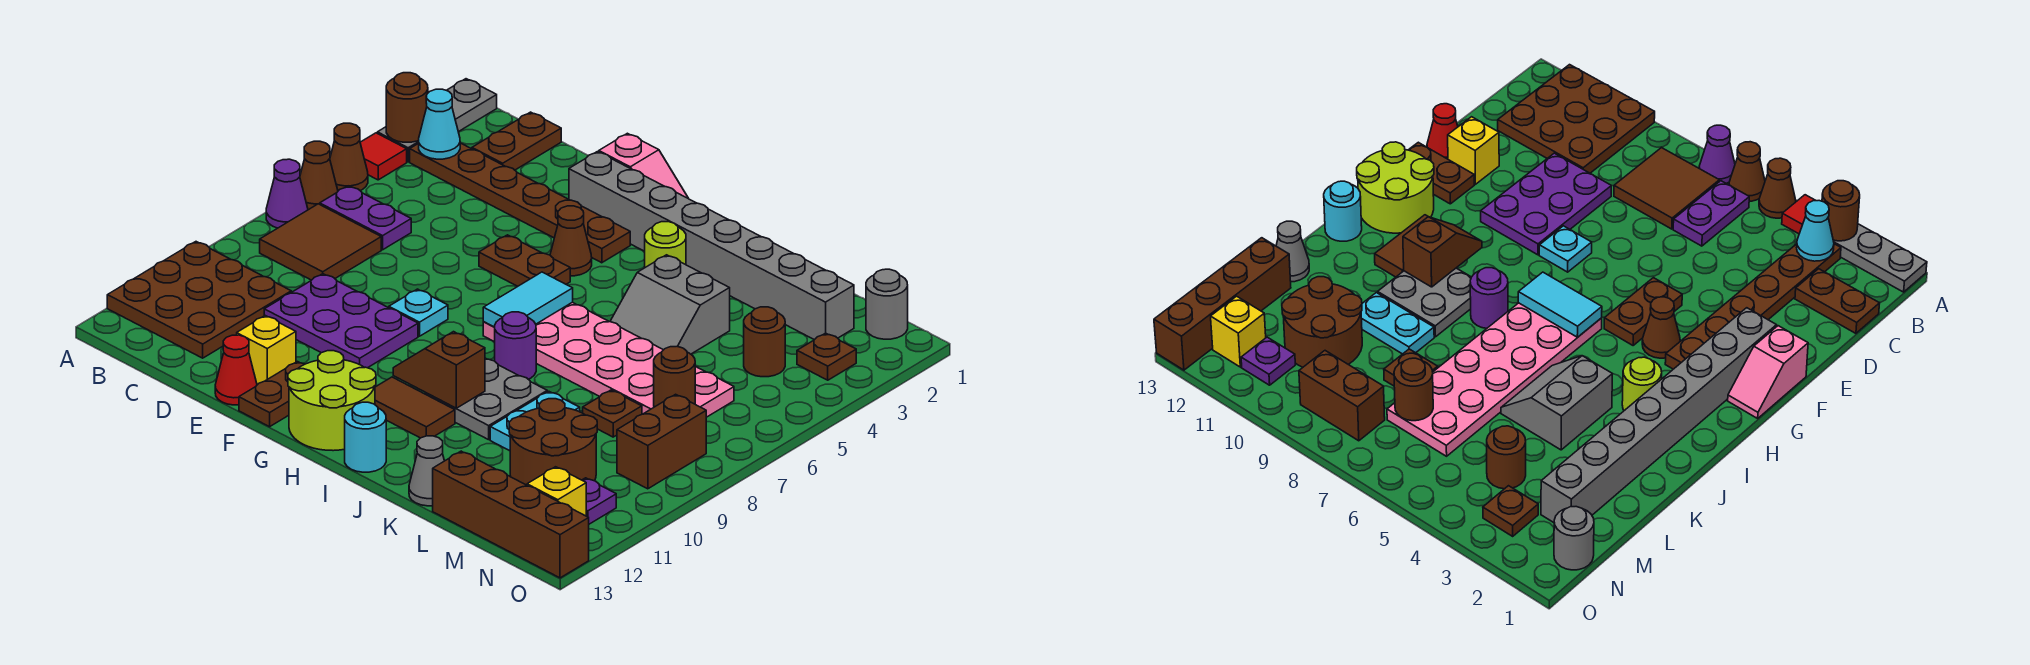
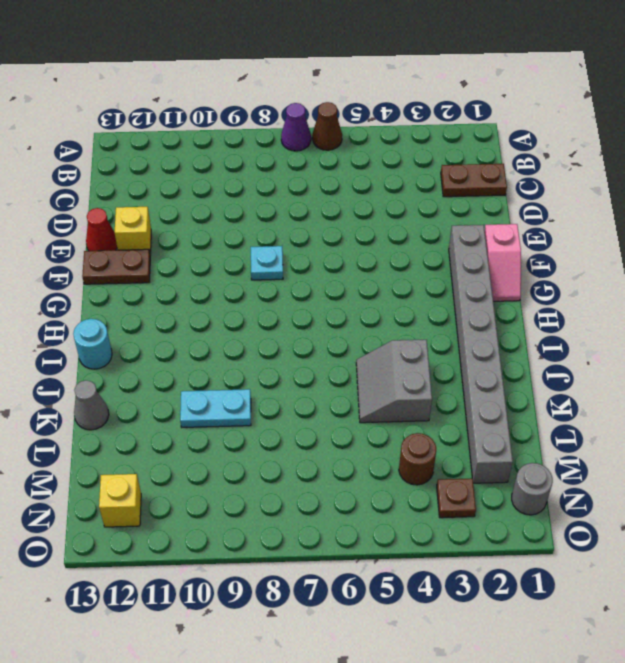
none -> grey 1x3 plate [377,79,497,162]
none -> red 1x1 tile [360,133,407,180]
none -> brown 1x1 cone [330,123,368,191]
none -> brown 3x3 plate [107,242,291,358]

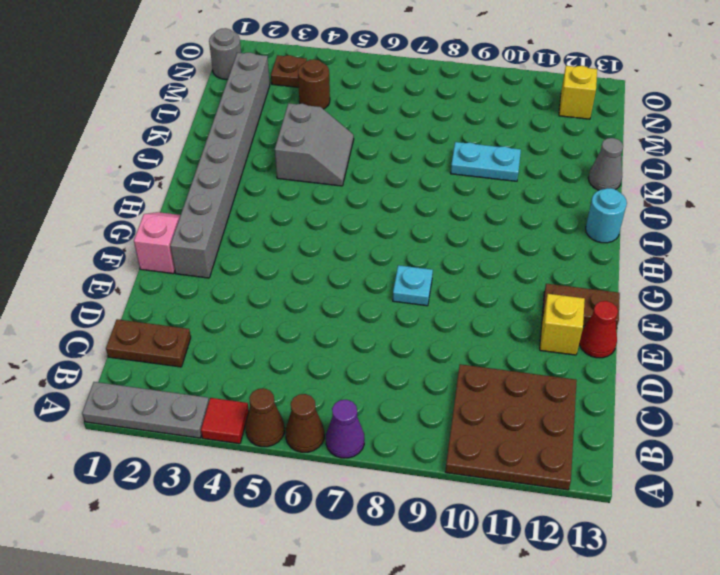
none -> brown 1x6 plate [410,143,630,263]
none -> purple 1x2 plate [320,186,411,250]
none -> brown 2x2 tile [260,204,381,280]
none -> purple 2x3 plate [264,274,418,368]

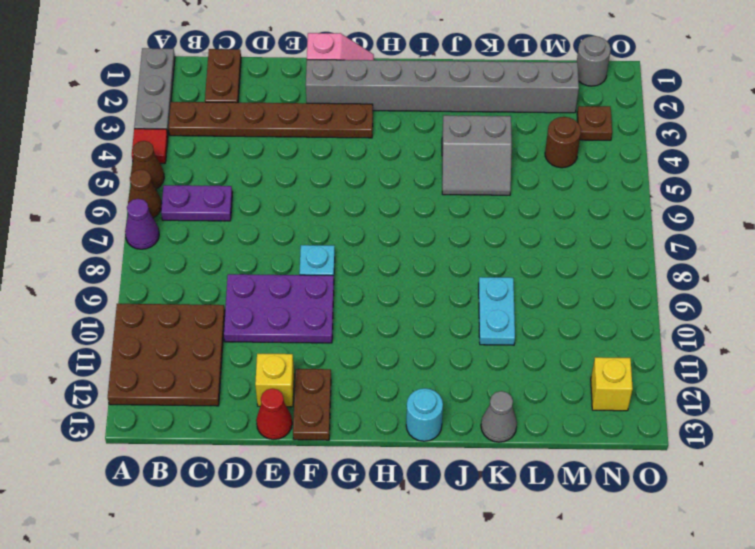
none -> brown 2x2 tile [260,204,381,280]
none -> brown 1x2 plate [479,235,570,286]
none -> brown 1x1 cone [550,206,592,276]
none -> lime 2x2 round brick [288,351,376,451]

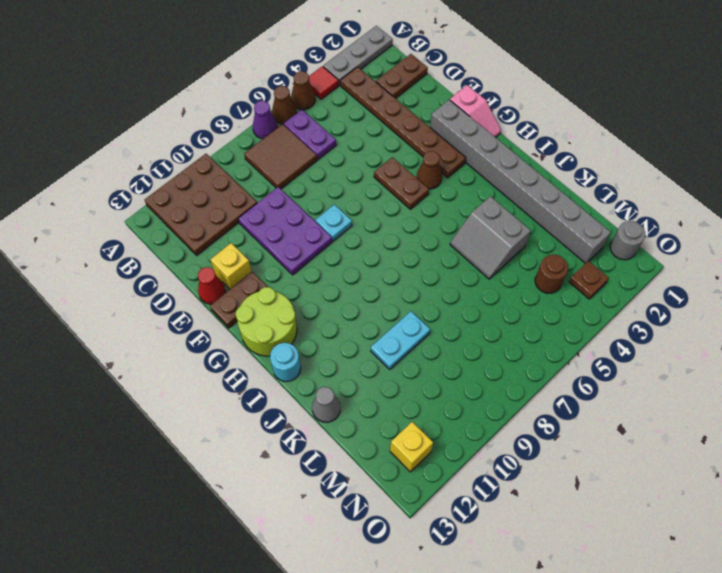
none -> pink 2x6 plate [483,302,734,417]
none -> brown 1x2 tile [375,377,455,438]
none -> lime 1x1 round brick [645,222,686,267]
none -> purple 1x1 round brick [494,312,536,379]

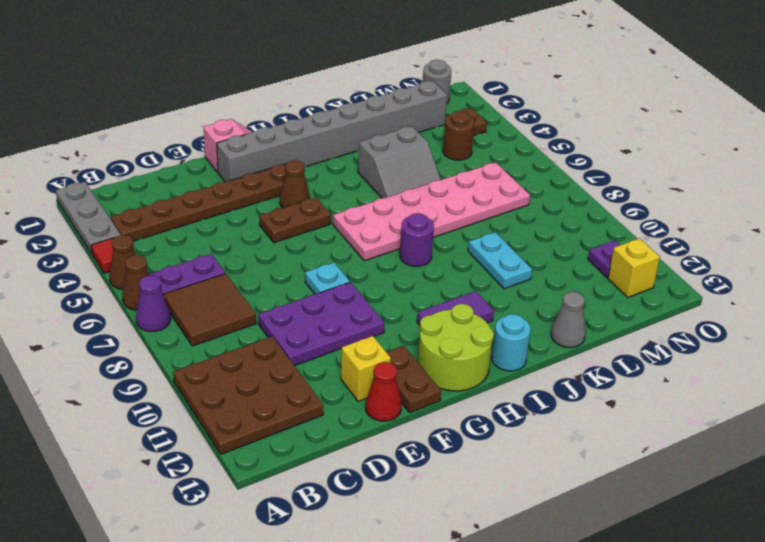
purple 1x2 tile [417,291,494,325] -> brown 1x2 tile [375,377,455,438]
none -> brown 1x2 plate [472,112,561,170]
none -> lime 1x1 round brick [645,222,686,267]
none -> grey 2x2 plate [426,358,547,440]
none -> brown 1x1 plate [583,390,642,437]

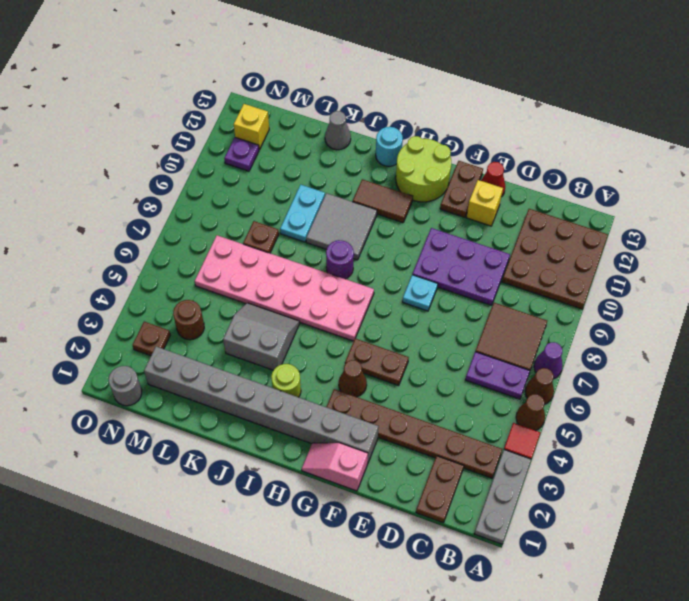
grey 2x2 tile [306,193,377,260] -> grey 2x2 plate [426,358,547,440]
none -> brown 2x2 round brick [509,399,597,485]
none -> brown 1x4 brick [433,451,589,578]
none -> brown 1x2 brick [617,394,706,489]
none -> brown 1x1 round brick [386,73,428,142]

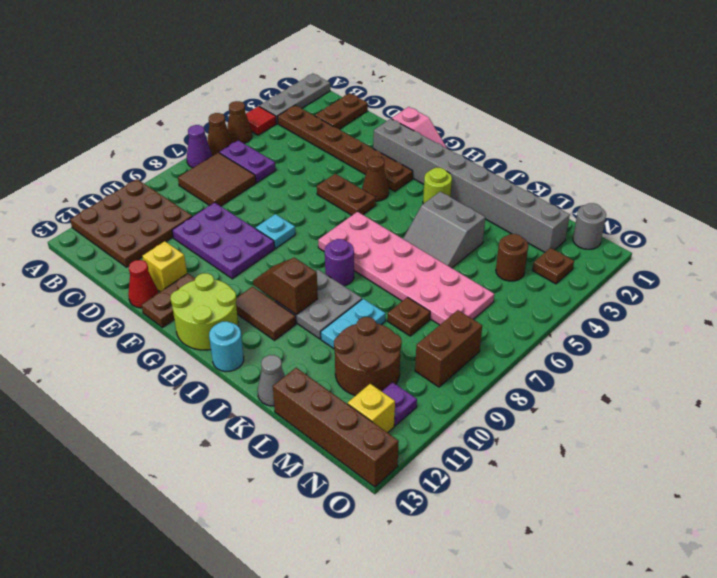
none -> brown 1x1 round brick [386,73,428,142]
none -> cyan 1x1 cone [419,89,460,159]
none -> cyan 1x2 tile [483,272,573,327]
none -> brown 1x1 round brick [654,346,695,407]

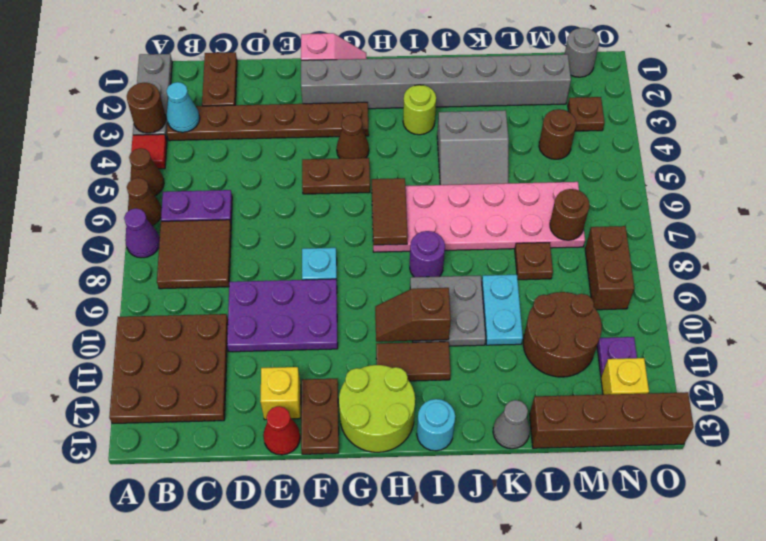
brown 1x2 tile [372,178,408,245] -> cyan 1x2 tile [483,272,573,327]

